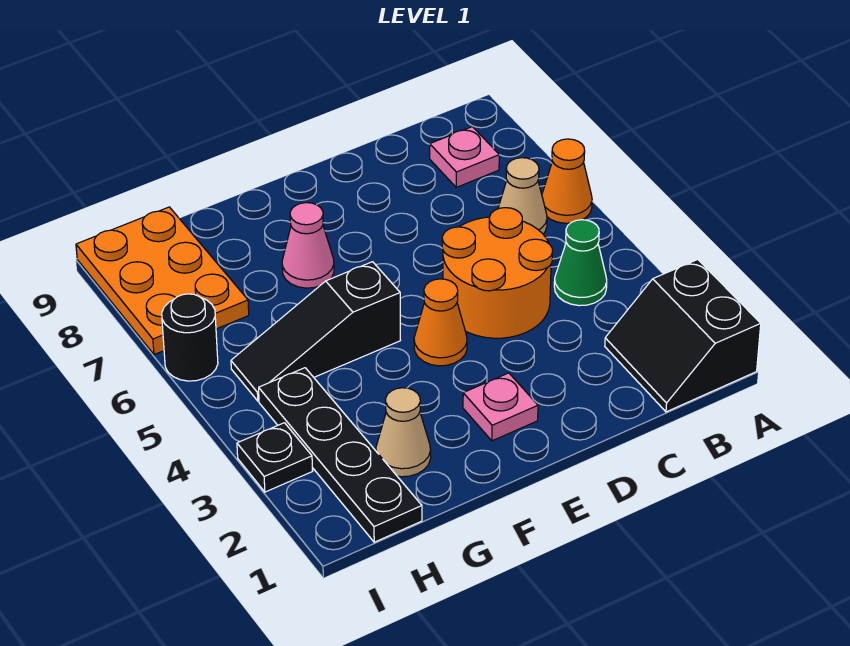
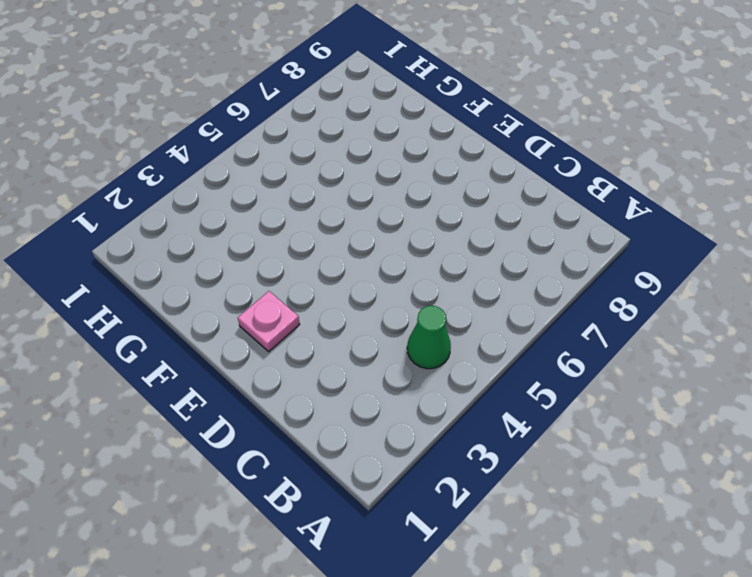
none -> black 2x2 slope [605,259,761,412]
none -> orange 1x1 cone [542,139,592,223]
none -> tan 1x1 cone [498,158,547,234]

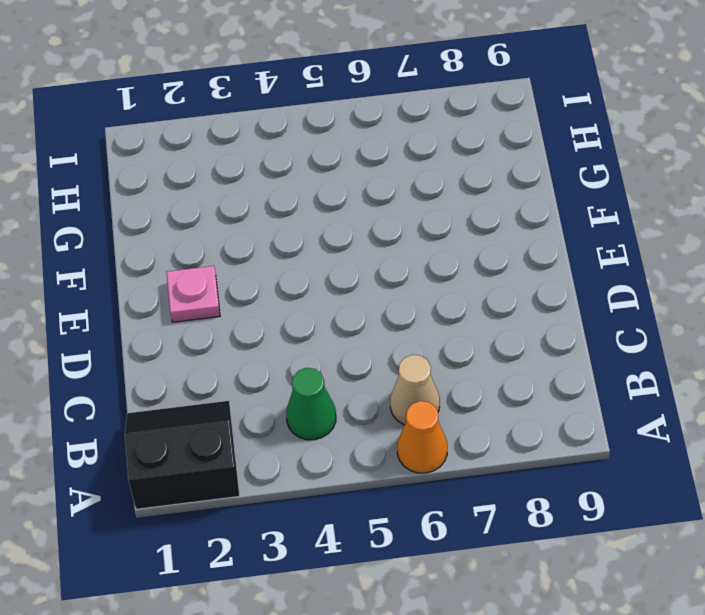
none -> pink 1x1 plate [430,127,499,187]
none -> orange 2x2 round brick [442,208,553,338]
none -> orange 1x1 cone [414,279,467,366]

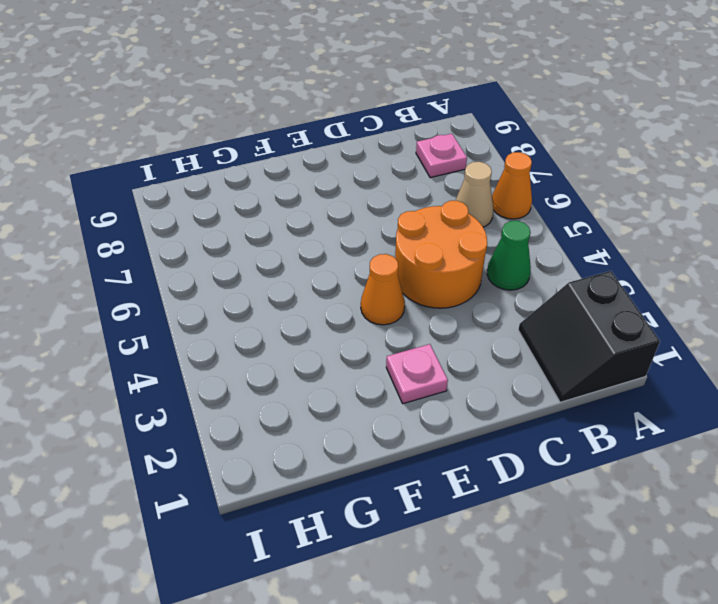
none -> black 1x3 slope [231,262,400,401]
none -> pink 1x1 cone [282,203,334,288]
none -> tan 1x1 cone [376,388,431,477]

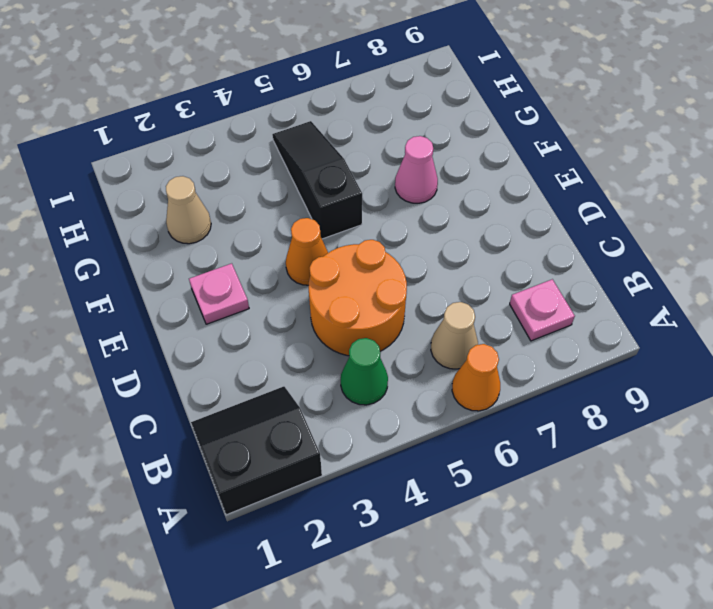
none -> black 1x4 plate [259,368,422,542]
none -> orange 2x3 plate [76,207,249,355]
none -> black 1x1 plate [237,423,313,492]

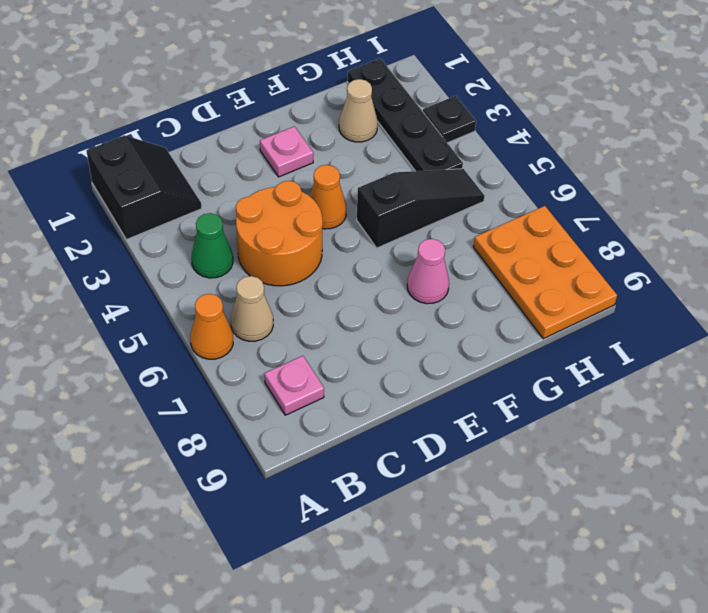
none -> black 1x1 round brick [162,294,218,381]

